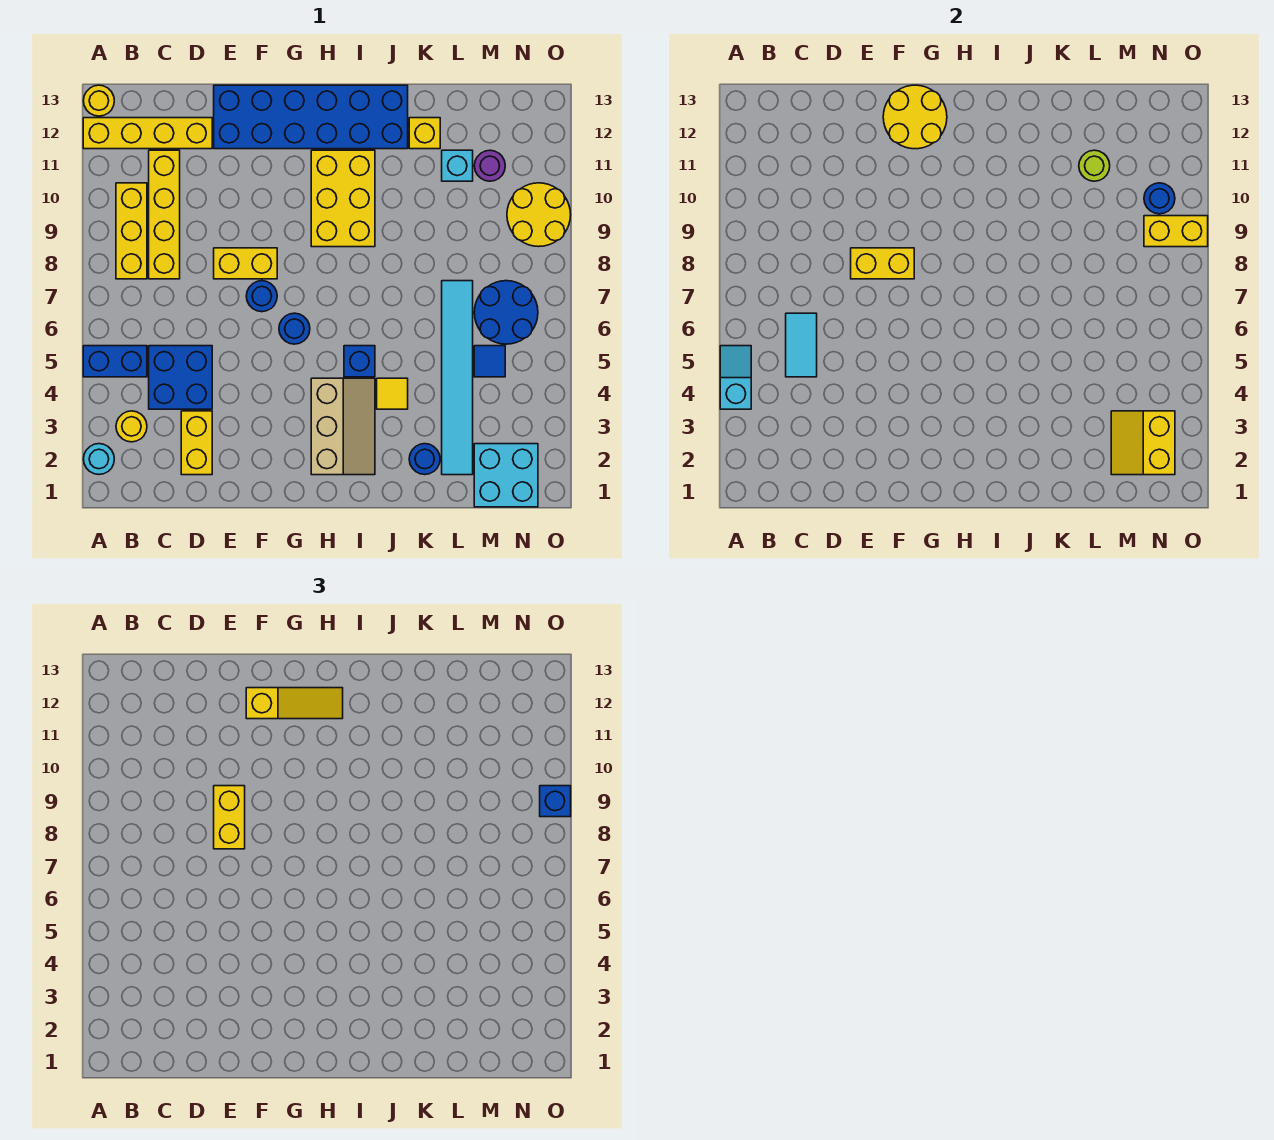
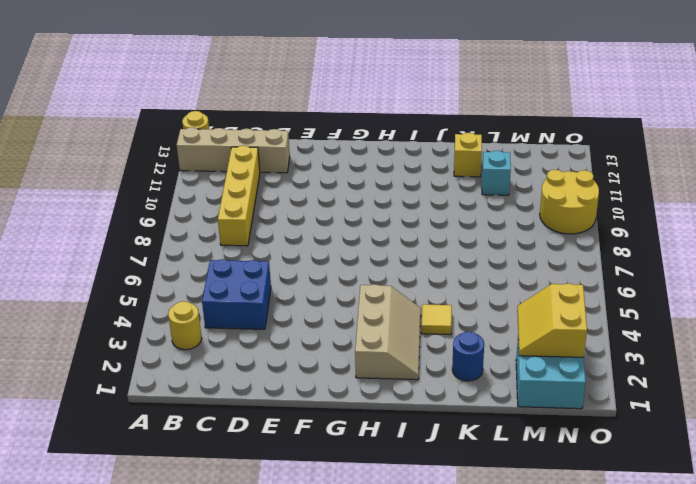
tan 1x4 brick [177,127,290,173] -> yellow 1x4 brick [83,118,212,149]
none -> cyan 1x1 round brick [84,444,114,474]
none -> blue 1x2 brick [83,346,147,377]
none -> yellow 1x3 brick [116,183,147,279]
none -> yellow 1x2 brick [181,411,212,475]

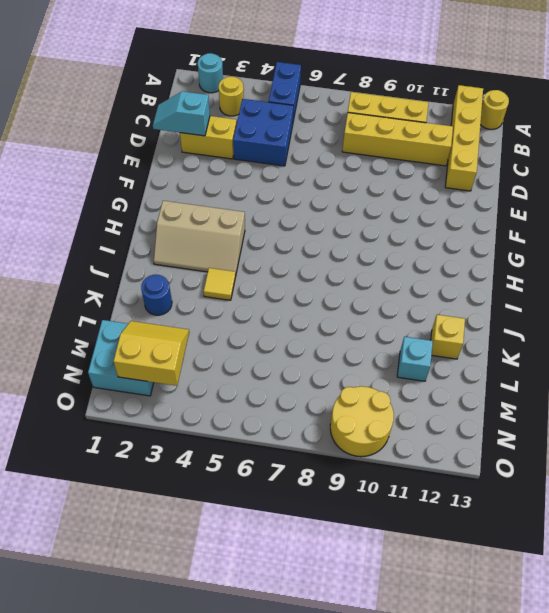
cyan 1x2 slope [153,91,210,136] -> cyan 1x2 slope turned to [720,346,751,409]
none -> yellow 1x2 brick [214,248,277,279]
none -> blue 2x6 brick [214,85,408,149]
none -> blue 1x1 round brick [246,281,277,312]
none -> blue 1x1 round brick [279,313,310,344]

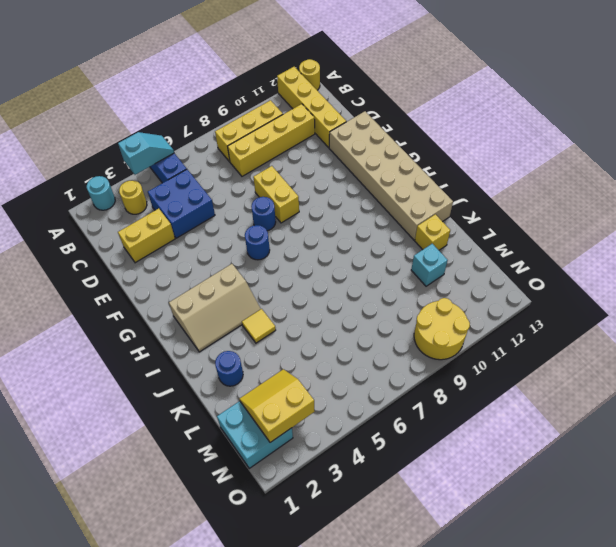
tan 2x6 brick [329,111,453,240] -> blue 2x6 brick [214,85,408,149]
none -> yellow 2x3 brick [311,150,375,247]
none -> blue 1x1 brick [344,346,375,377]
none -> cyan 1x6 tile [442,281,473,475]
none -> blue 1x1 tile [474,346,505,377]

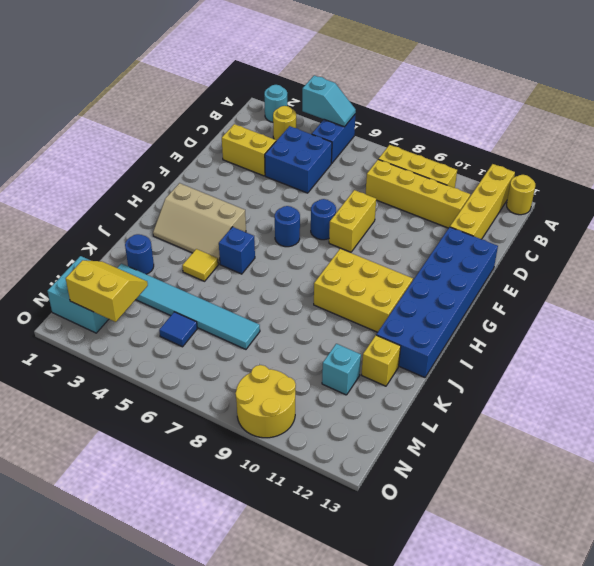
none -> blue 2x2 round brick [474,281,538,344]
none -> purple 1x1 round brick [474,150,505,181]
none -> cyan 1x2 tile [786,313,817,377]
none -> yellow 1x2 brick [851,248,914,279]

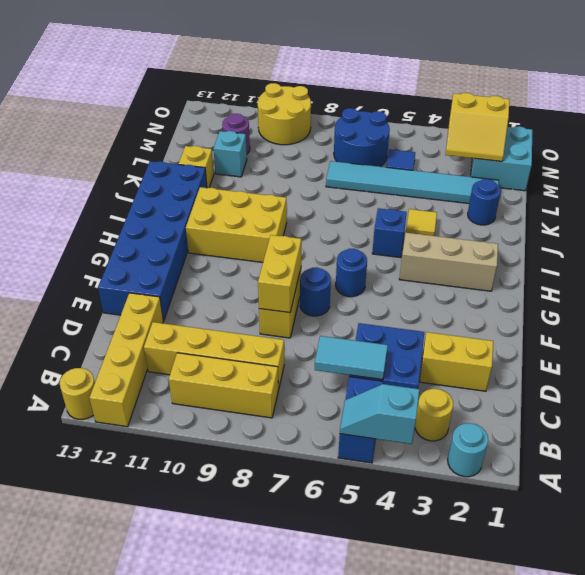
none -> yellow 2x2 round brick [883,85,947,149]
none -> lime 1x1 round brick [1079,150,1110,181]
none -> yellow 1x2 brick [1144,216,1208,247]
none -> blue 1x1 round brick [1144,183,1175,214]

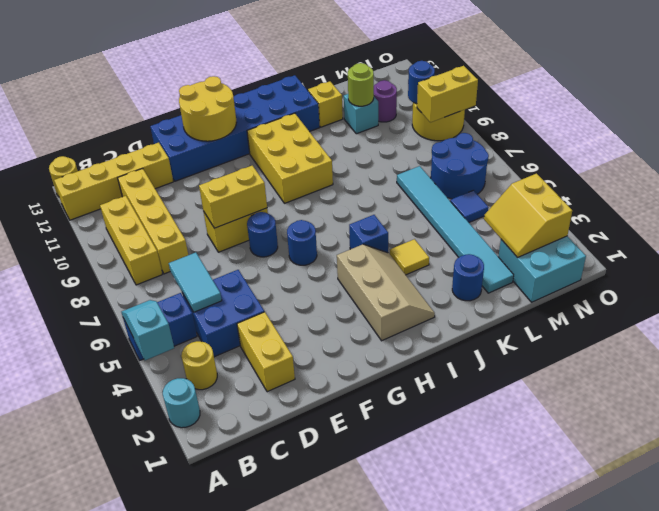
none -> yellow 1x2 brick [214,786,245,849]
none -> yellow 1x3 slope [246,688,343,719]
none -> blue 1x1 brick [540,786,571,817]

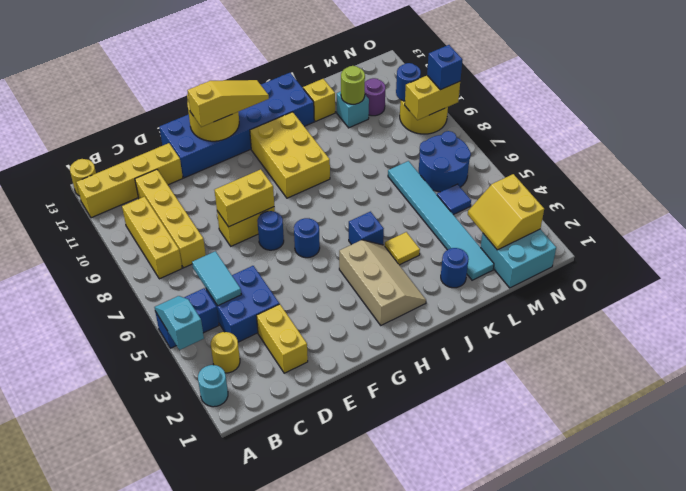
none -> yellow 1x2 brick [214,786,245,849]

